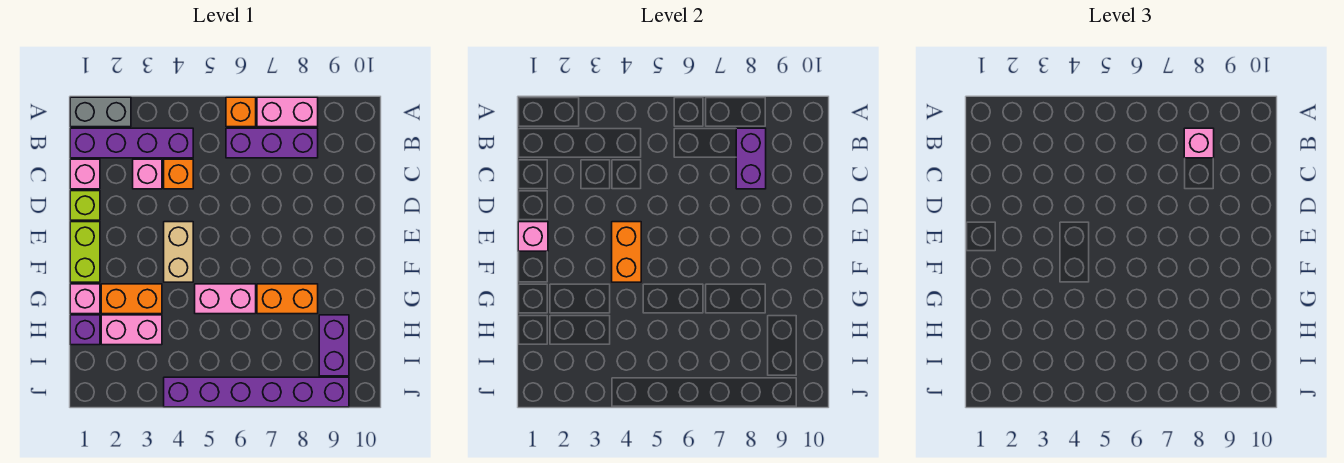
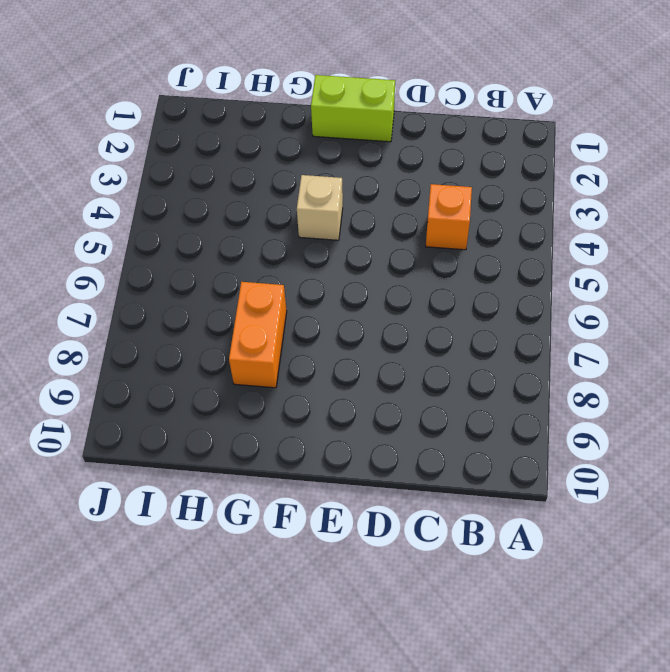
tan 1x1 brick [297,175,343,240] -> tan 1x2 brick [164,222,193,282]
none -> grey 1x2 brick [70,97,131,127]
none -> orange 1x1 brick [226,97,256,127]
none -> pink 1x2 brick [257,97,318,127]

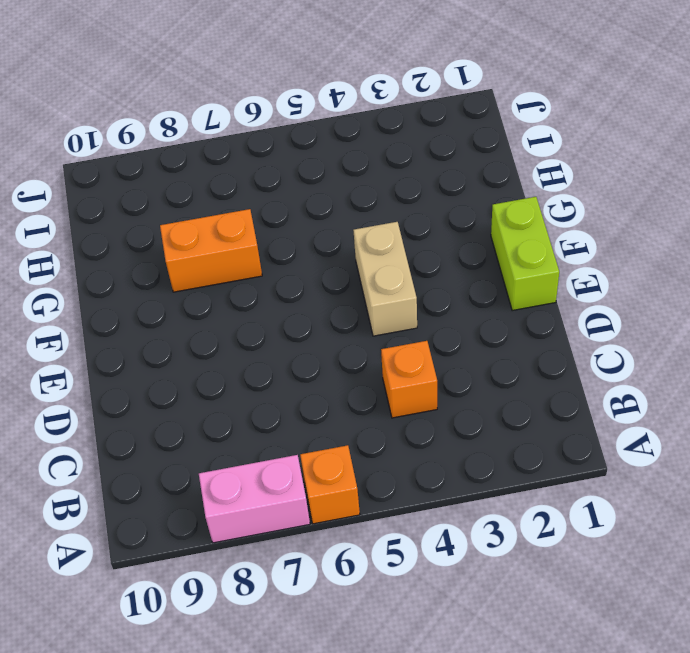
none -> grey 1x2 brick [70,97,131,127]
none -> purple 1x4 brick [70,128,193,158]
none -> purple 1x3 brick [226,128,318,158]

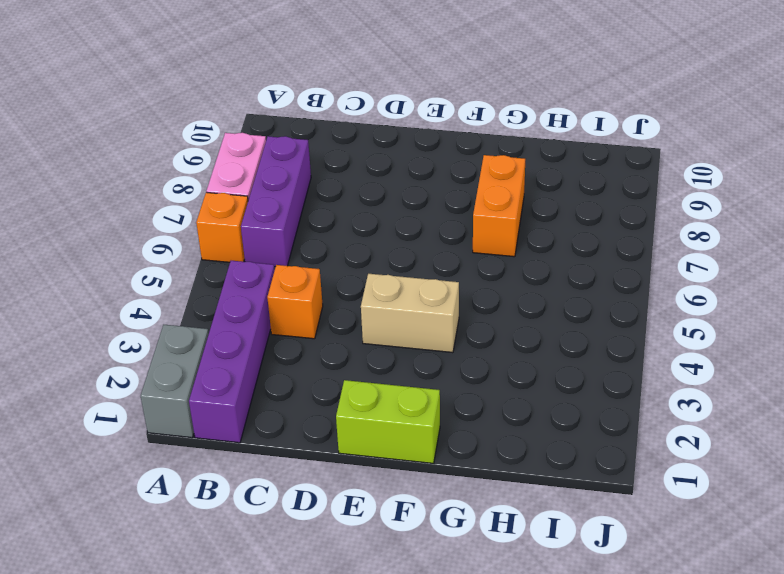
none -> pink 1x1 brick [70,159,100,189]
none -> pink 1x1 brick [133,159,162,189]
none -> lime 1x1 brick [70,191,100,220]

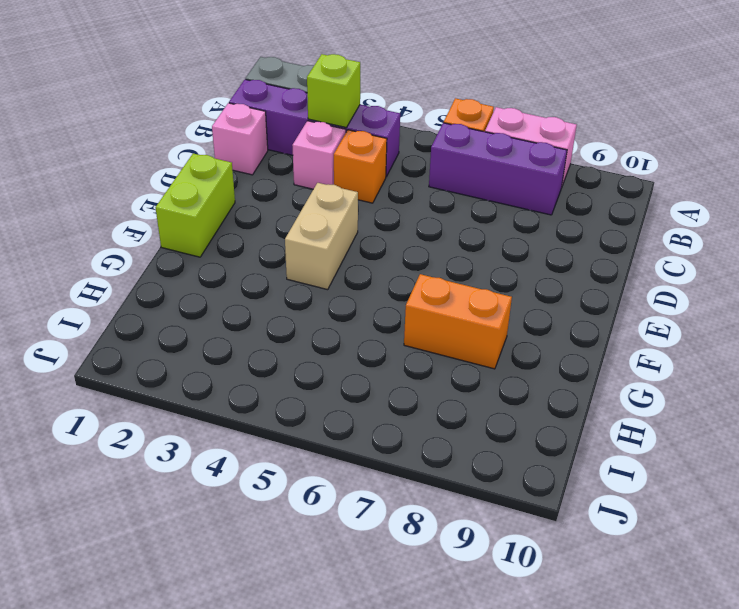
lime 1x1 brick [307,54,360,127] -> lime 1x1 brick moved to [70,191,100,220]
none -> pink 1x1 brick [70,284,100,314]
none -> orange 1x2 brick [101,284,162,314]
none -> pink 1x2 brick [195,284,256,314]

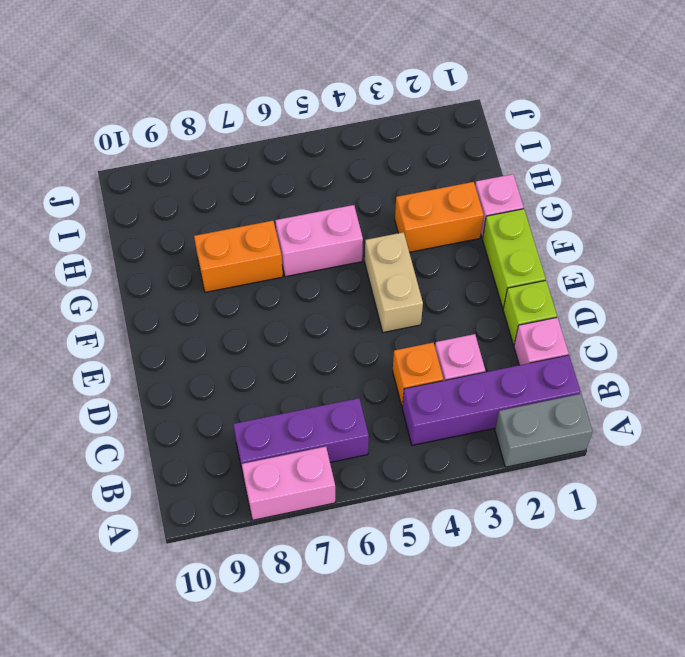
none -> orange 1x1 brick [226,97,256,127]
none -> purple 1x1 brick [70,315,100,345]
none -> pink 1x2 brick [101,315,162,345]

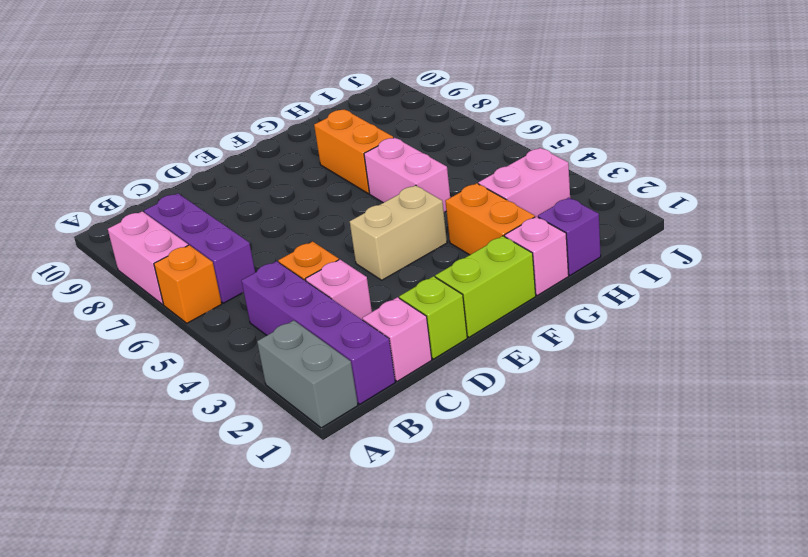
pink 1x2 brick [478,148,570,217] -> pink 1x2 brick turned to [101,315,162,345]
none -> purple 1x2 brick [319,315,349,376]
none -> purple 1x6 brick [164,377,349,407]
none -> purple 1x2 brick [736,128,766,189]

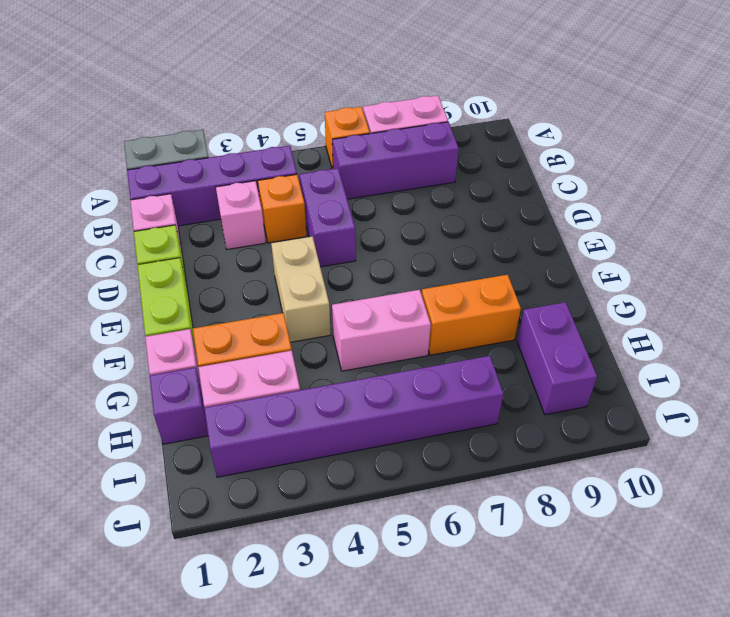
purple 1x2 brick [299,168,356,267] -> purple 1x2 brick moved to [736,128,766,189]
purple 1x6 brick [204,356,504,477] -> purple 1x6 brick moved to [164,377,349,407]
none -> pink 1x1 brick [518,222,548,251]
none -> orange 1x2 brick [612,222,641,282]
none -> pink 1x1 brick [1184,128,1214,158]

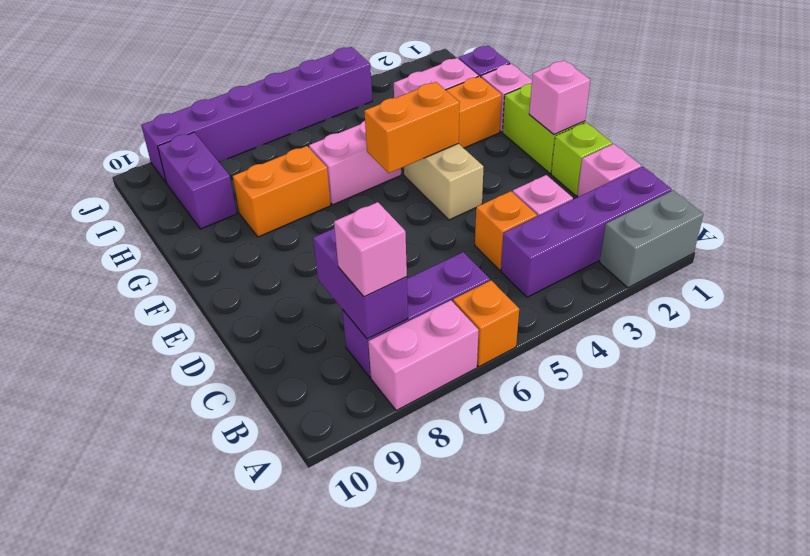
orange 1x2 brick [364,82,459,173] -> orange 1x2 brick turned to [612,222,641,282]

